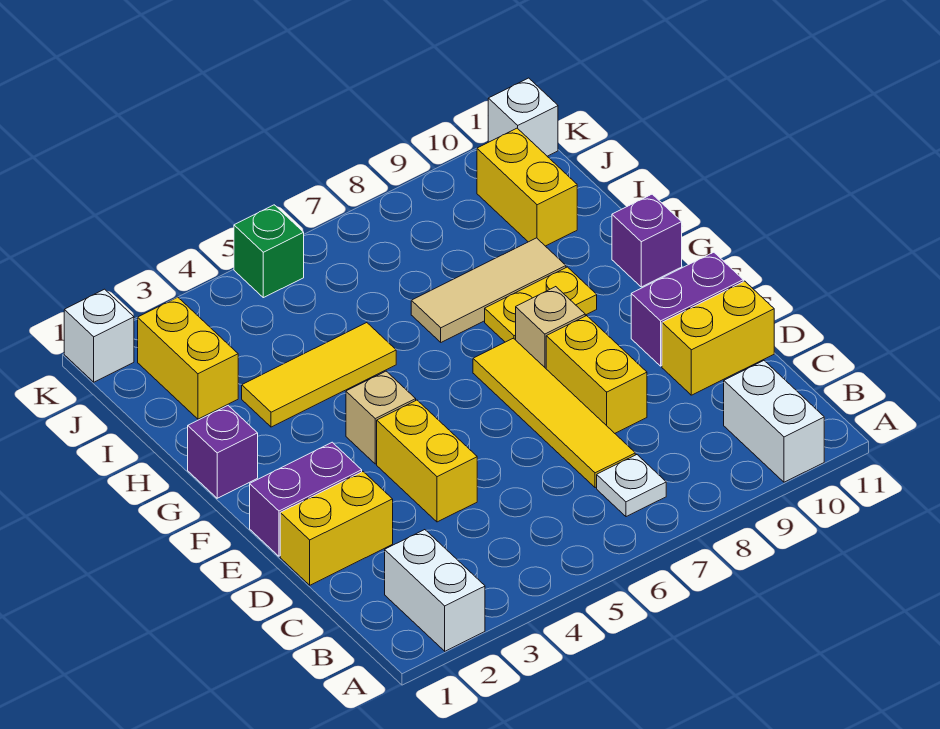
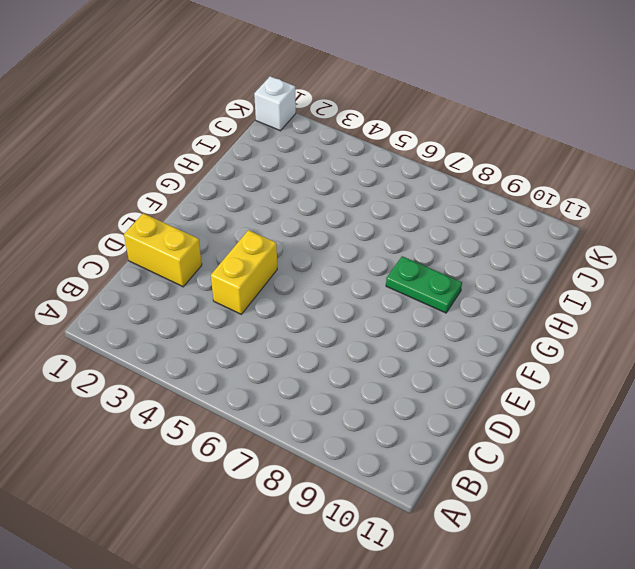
green 1x2 plate [386,256,462,313] -> yellow 1x2 plate [485,267,597,342]
none -> white 1x2 brick [385,530,485,651]
none -> white 1x2 brick [724,361,824,482]
none -> white 1x1 plate [597,455,666,517]

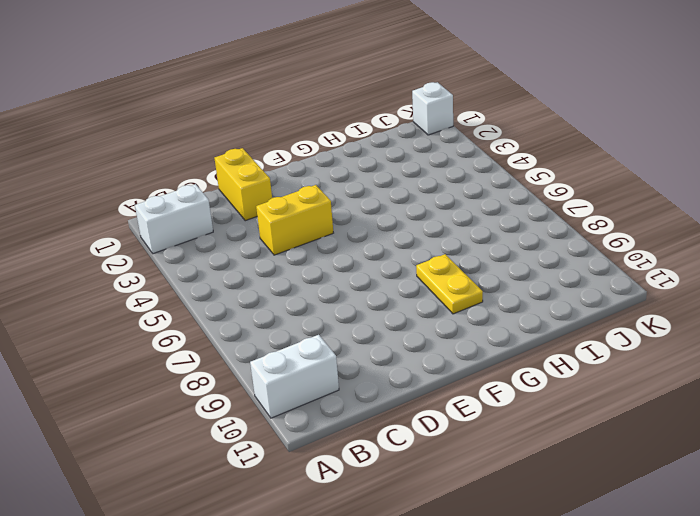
none -> white 1x1 plate [597,455,666,517]
none -> yellow 1x4 tile [473,338,635,488]
none -> yellow 1x2 brick [546,316,647,433]

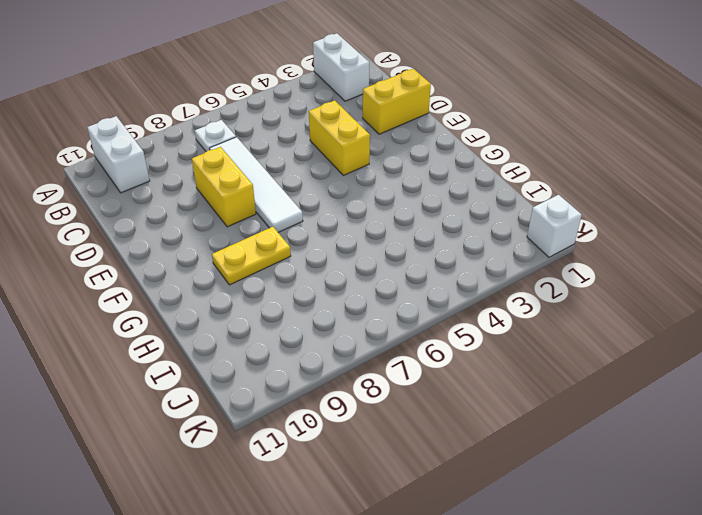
white 1x4 tile [209,137,303,232] -> yellow 1x4 tile [473,338,635,488]
none -> yellow 1x2 brick [662,281,774,395]
none -> purple 1x2 brick [250,442,362,556]
none -> purple 1x2 brick [631,252,743,366]

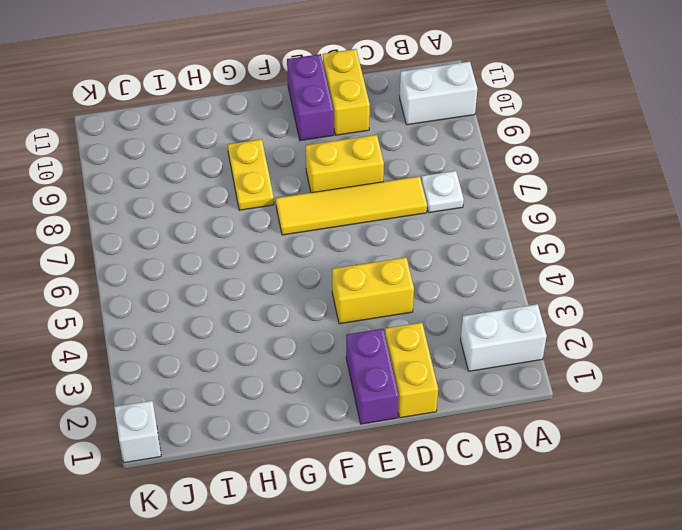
none -> tan 1x1 brick [346,371,416,464]
none -> tan 1x1 brick [516,287,585,368]
none -> purple 1x1 brick [188,406,258,498]

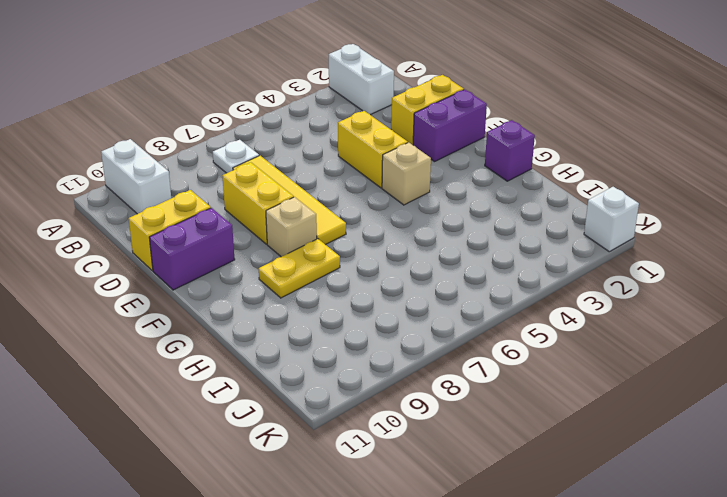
none -> purple 1x1 brick [612,194,682,287]
none -> yellow 1x3 tile [242,323,396,427]
none -> tan 1x3 tile [411,238,566,342]

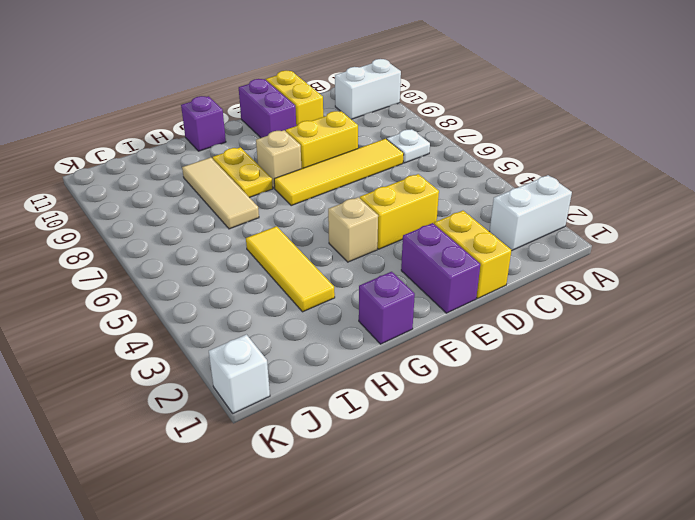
none -> yellow 1x2 brick [138,297,238,419]
none -> yellow 1x2 brick [477,128,577,246]
none -> green 1x1 brick [234,205,304,298]

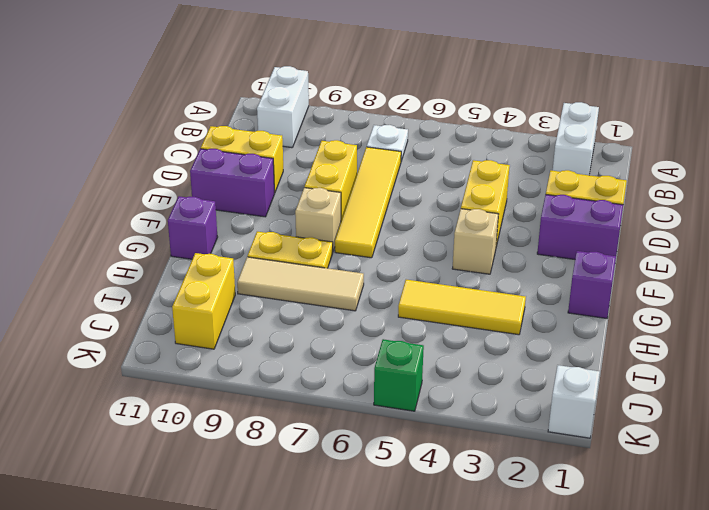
none -> yellow 1x2 brick [138,297,238,419]
none -> white 1x1 brick [488,78,558,156]

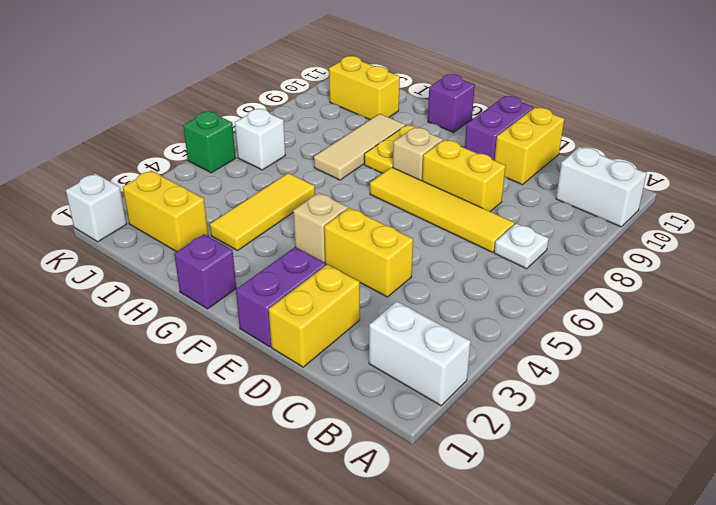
white 1x1 brick [235,109,285,170] -> white 1x1 brick moved to [488,78,558,156]

